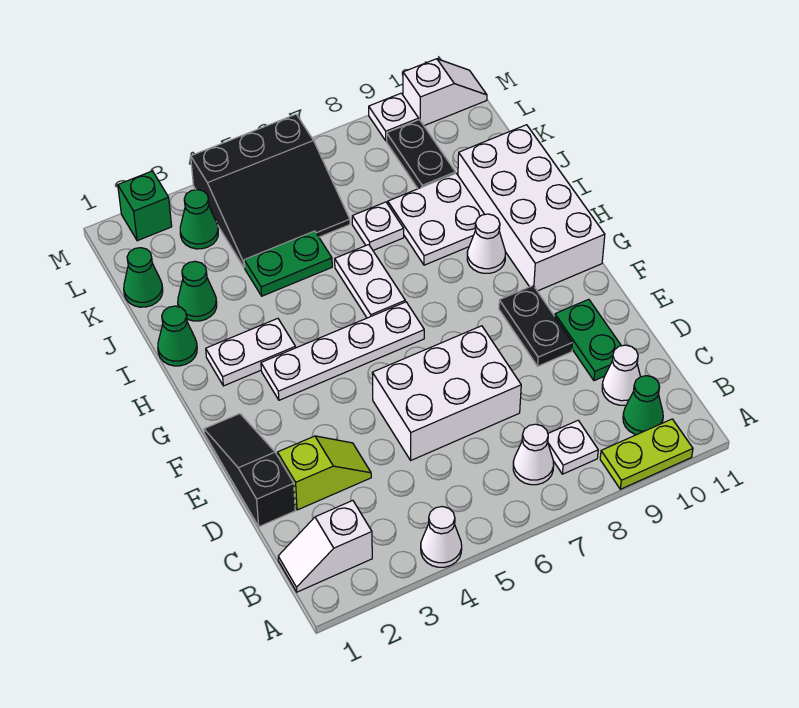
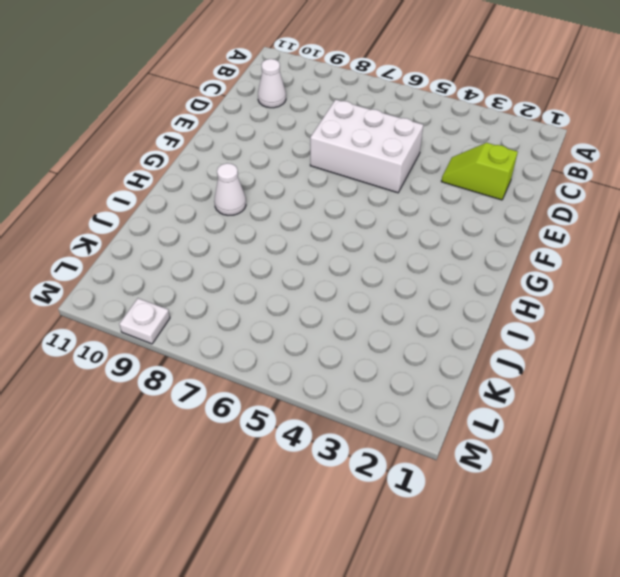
none -> white 1x1 cone [421,507,462,567]
none -> lime 1x2 plate [600,419,693,489]
none -> white 1x2 slope [278,501,372,592]

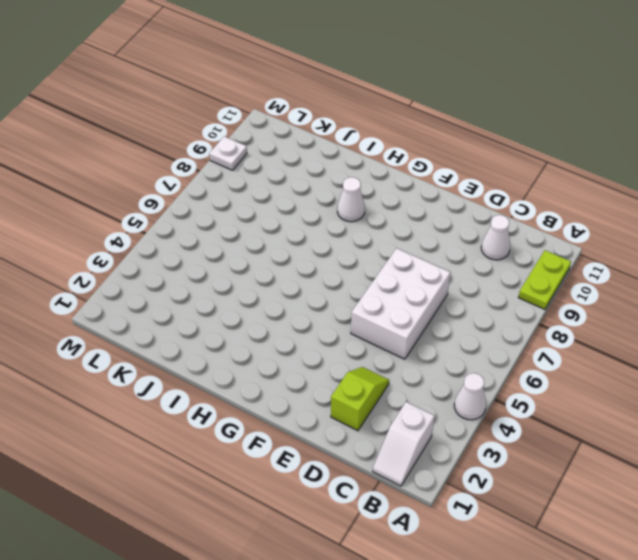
none -> white 1x1 cone [513,424,554,485]
none -> white 1x1 plate [548,421,598,474]
none -> green 1x1 cone [623,376,663,435]

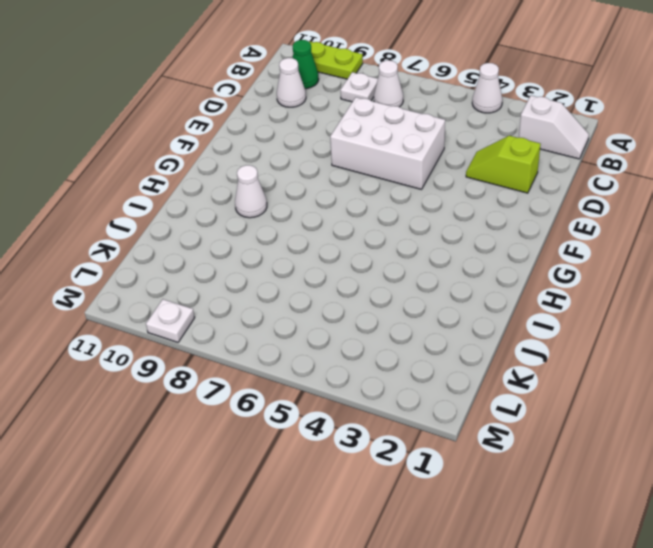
none -> black 1x3 slope [204,414,295,527]
none -> green 1x2 plate [555,299,621,381]
none -> black 1x2 plate [499,286,572,366]

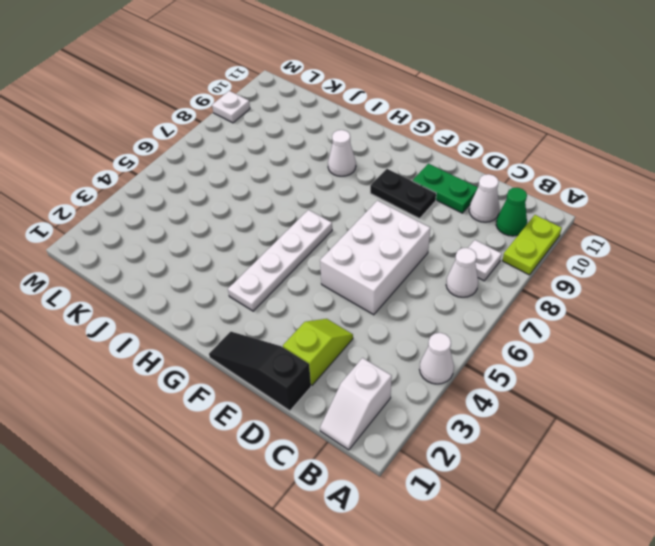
none -> white 2x4 brick [458,125,605,291]
none -> white 1x2 plate [206,318,296,386]
none -> white 1x2 plate [335,245,405,318]

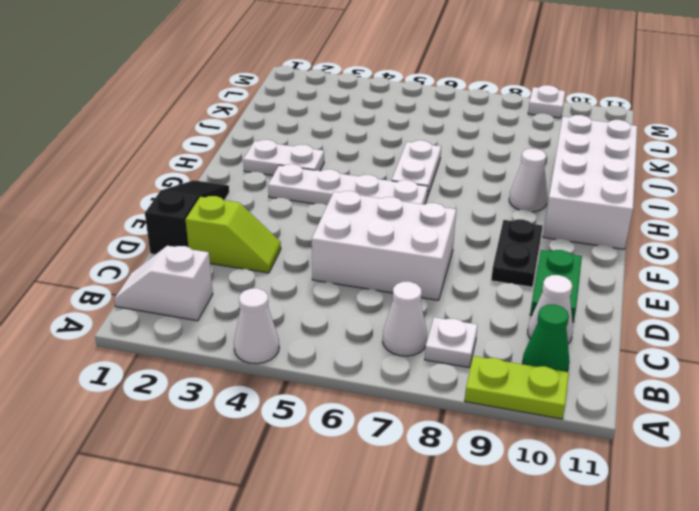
none -> green 1x1 cone [158,306,197,366]
none -> white 2x2 plate [388,173,485,265]
none -> green 1x1 cone [178,261,217,321]

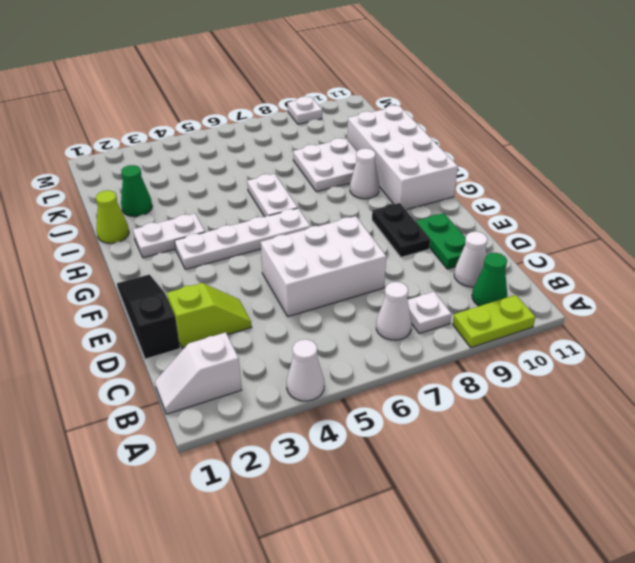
lime 1x1 cone [96,190,129,243] -> green 1x1 cone [158,306,197,366]
none -> green 1x2 plate [244,231,332,296]
none -> white 1x1 plate [352,202,404,250]
none -> green 1x1 cone [124,248,163,307]

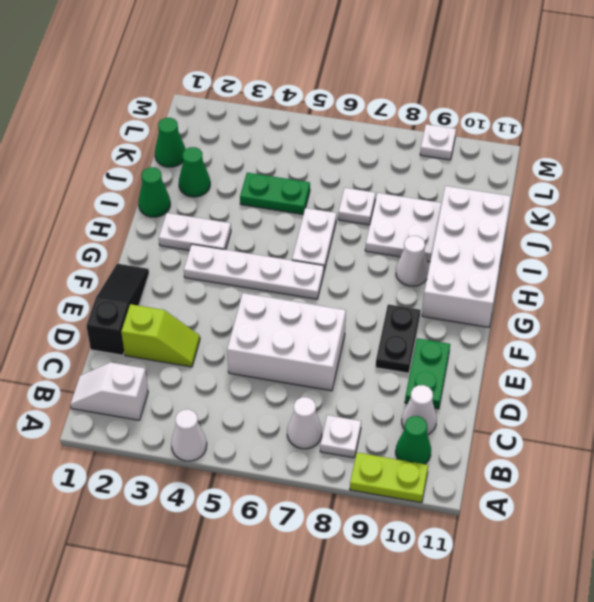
none -> black 3x3 slope [191,114,350,268]
none -> black 1x2 plate [387,120,455,189]
none -> green 1x1 cone [180,190,218,249]

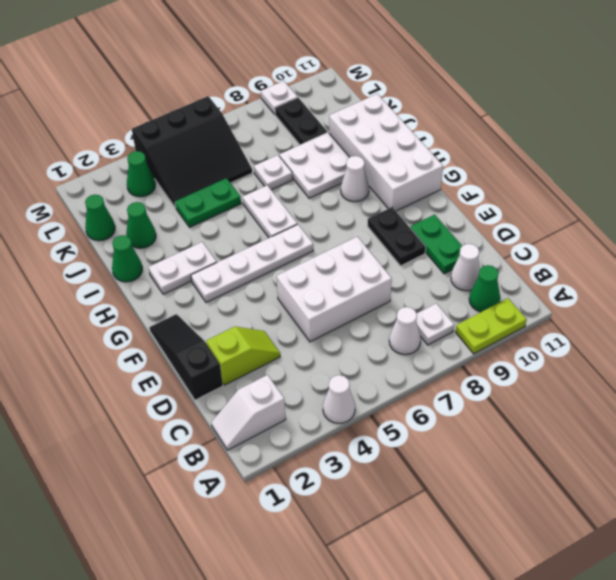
none -> green 1x1 brick [118,171,172,241]
none -> white 1x2 slope [403,59,487,126]

